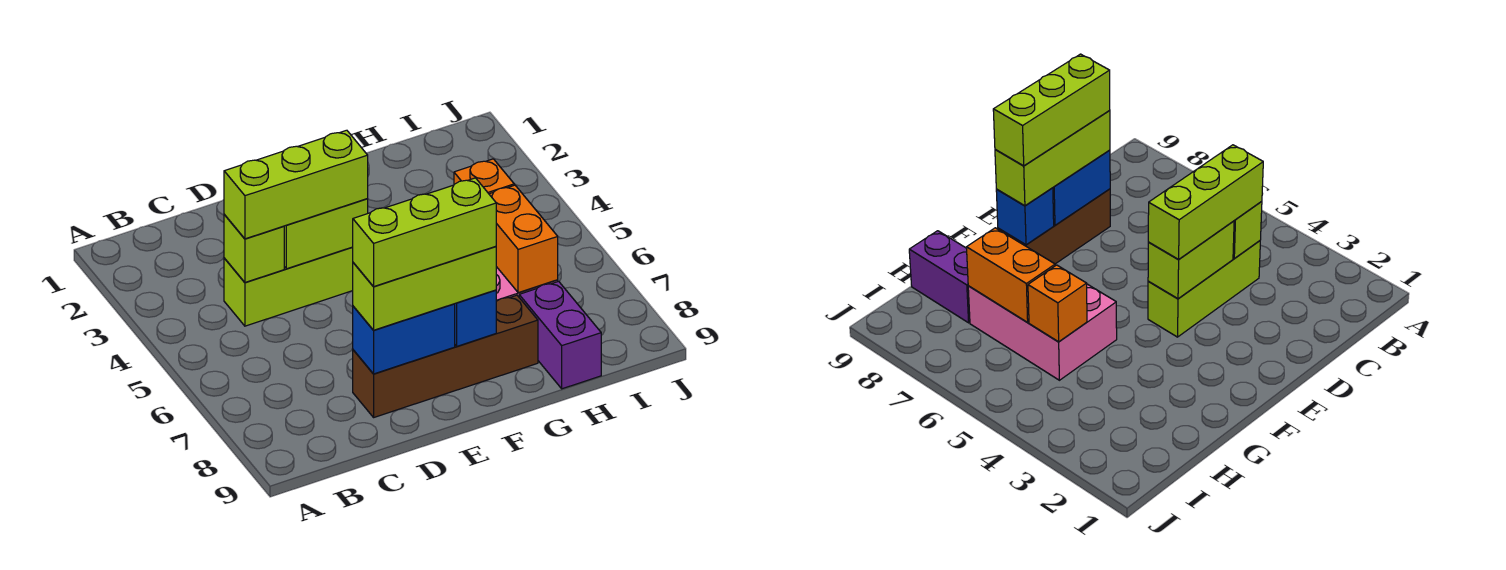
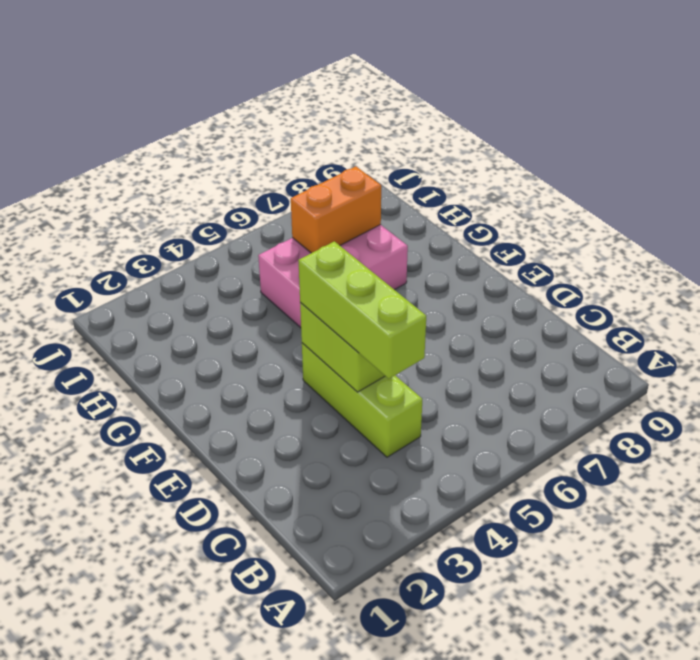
none -> brown 1x4 brick [353,295,538,417]
none -> purple 1x2 brick [519,281,601,389]
none -> lime 1x1 brick [224,214,284,282]

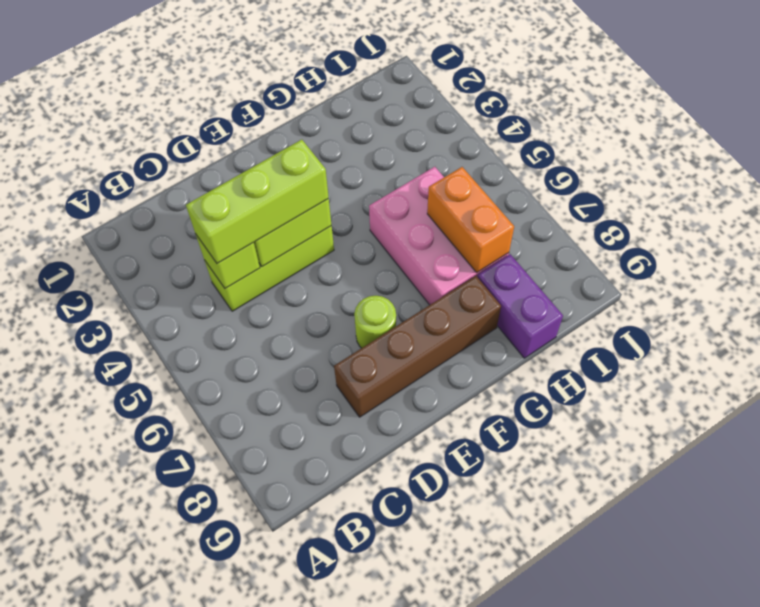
lime 1x1 round brick [354,296,396,348] -> none
none -> blue 1x2 brick [353,304,455,374]
none -> blue 1x1 brick [455,290,496,346]
none -> orange 1x1 brick [454,159,514,194]

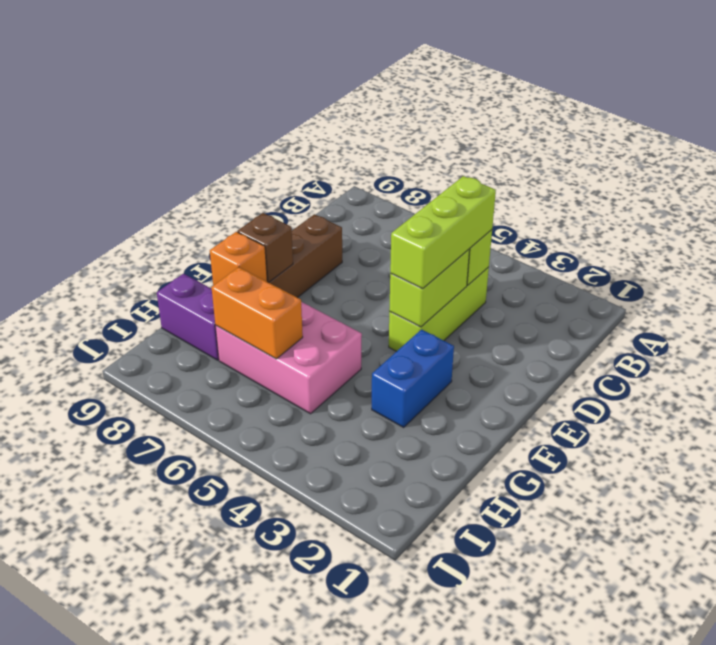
blue 1x2 brick [372,330,454,427] -> blue 1x2 brick moved to [353,304,455,374]
brown 1x1 brick [237,213,293,282] -> blue 1x1 brick [455,290,496,346]
orange 1x1 brick [210,232,267,285] -> orange 1x1 brick moved to [454,159,514,194]
none -> lime 1x3 brick [353,246,496,330]
none -> lime 1x3 brick [353,178,496,287]

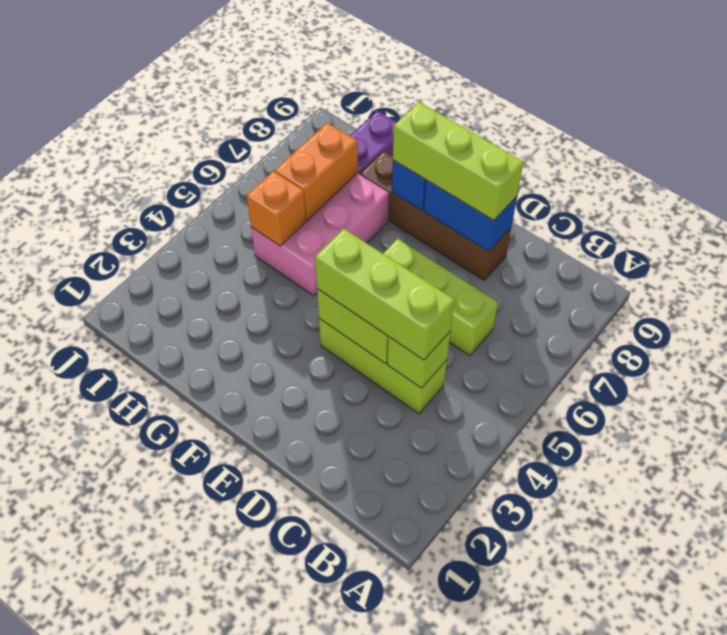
lime 1x3 brick [383,239,498,356] -> lime 1x3 brick moved to [353,178,496,287]

